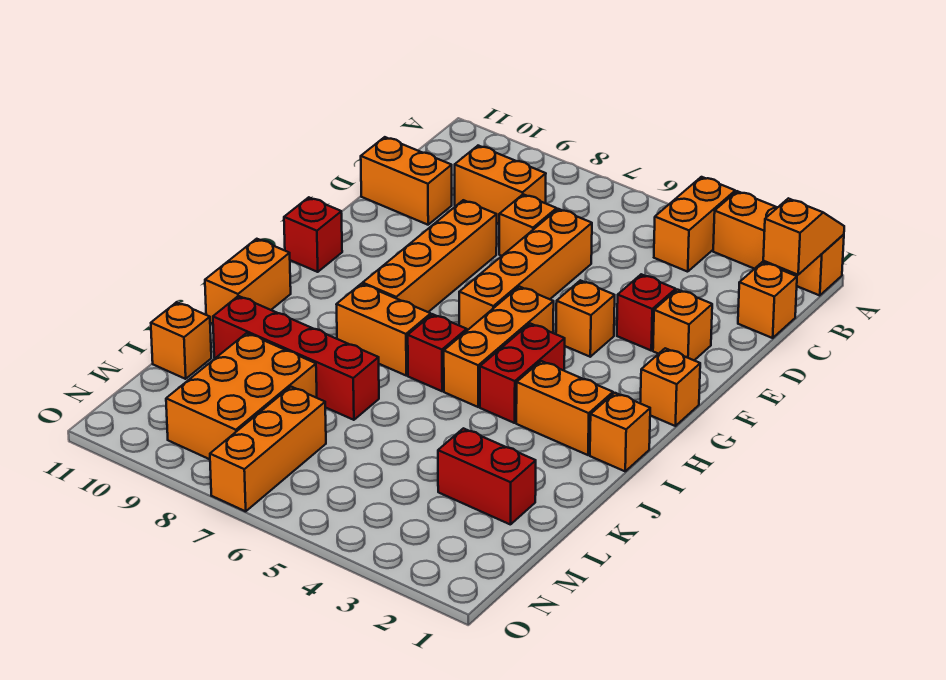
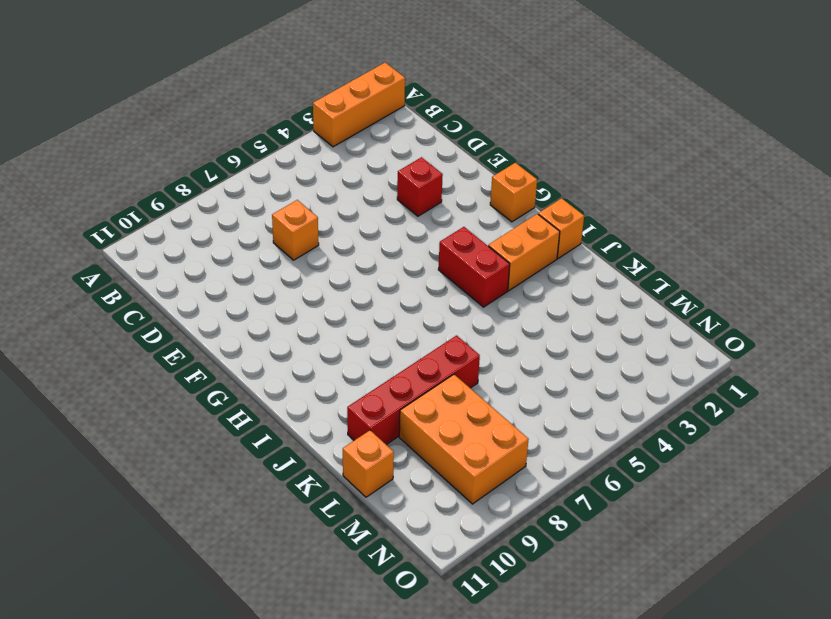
none -> orange 1x2 brick [654,177,735,272]
none -> orange 1x1 brick [738,262,797,338]
none -> orange 1x2 brick [455,146,546,224]

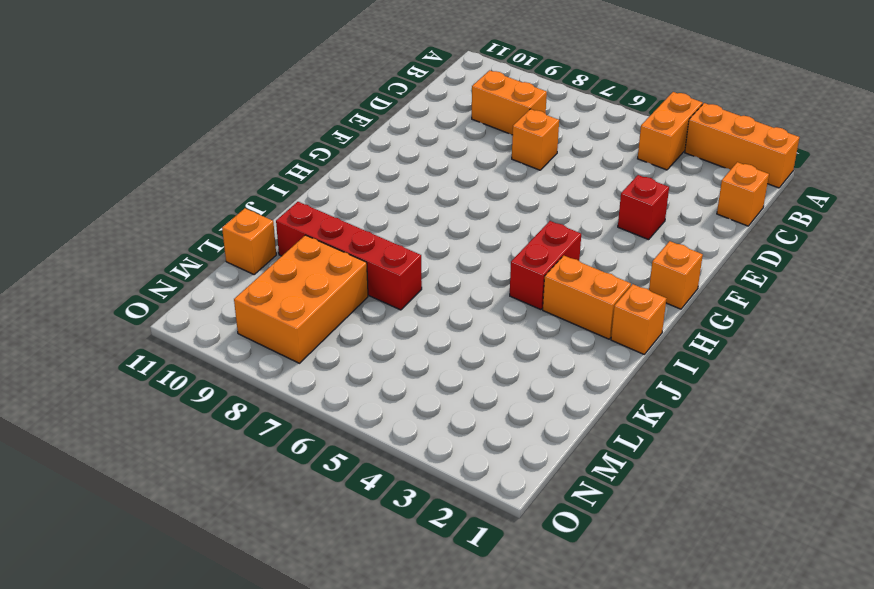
none -> orange 1x4 brick [459,209,592,330]
none -> orange 1x2 brick [361,137,452,225]
none -> orange 1x1 brick [653,290,712,360]

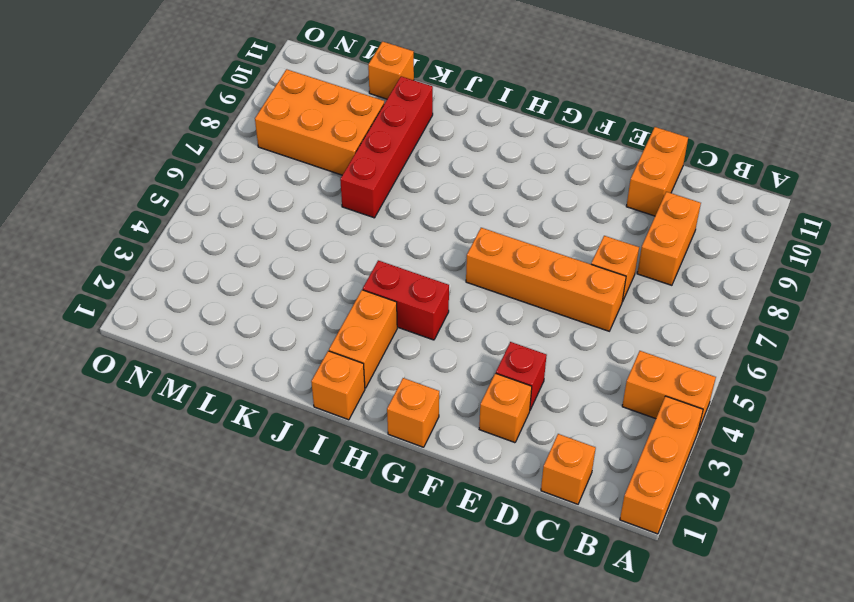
none -> orange 1x4 brick [363,200,497,312]
none -> orange 1x1 brick [556,280,615,357]
none -> orange 1x3 brick [444,287,554,407]

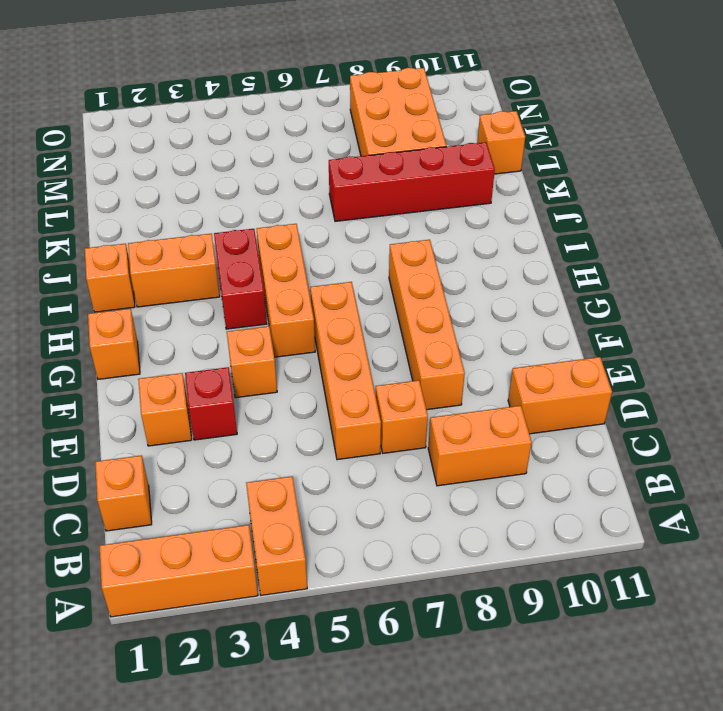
none -> red 1x1 brick [284,197,342,272]
none -> red 1x1 brick [408,314,467,391]
none -> orange 1x2 brick [336,284,431,375]

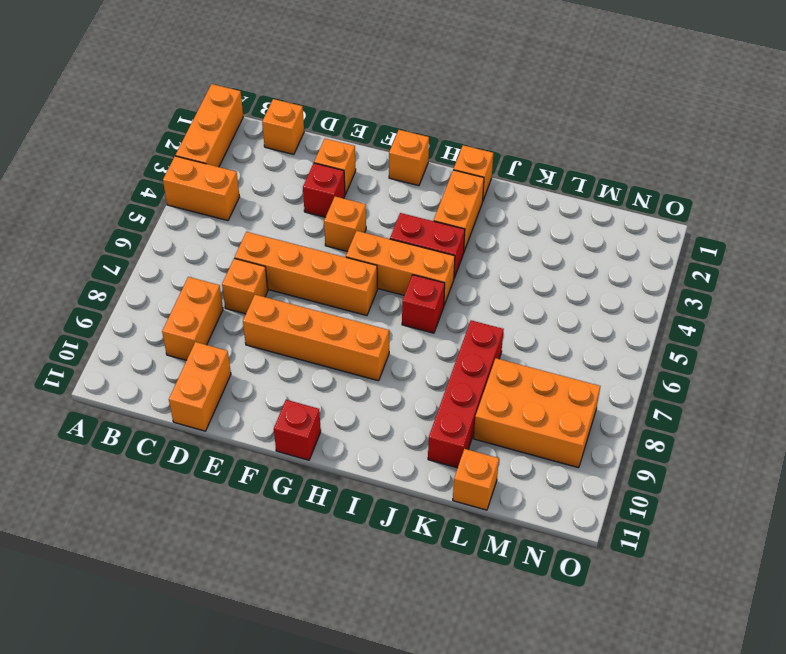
none -> orange 1x2 brick [336,284,431,375]
none -> orange 1x2 brick [205,239,291,324]
none -> red 1x2 brick [438,428,536,525]

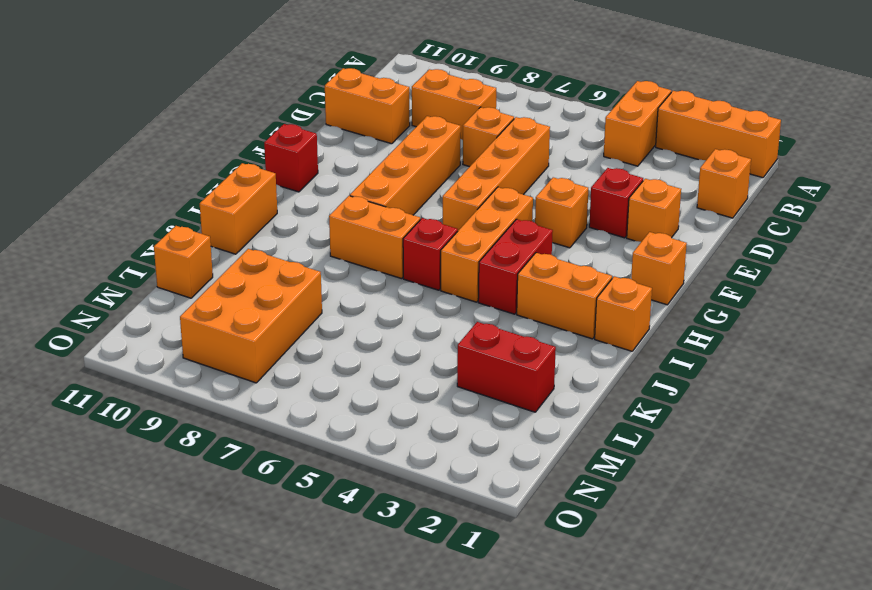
none -> red 1x4 brick [213,296,379,420]
none -> orange 1x3 brick [210,387,326,511]
none -> orange 1x2 slope [763,198,844,275]

